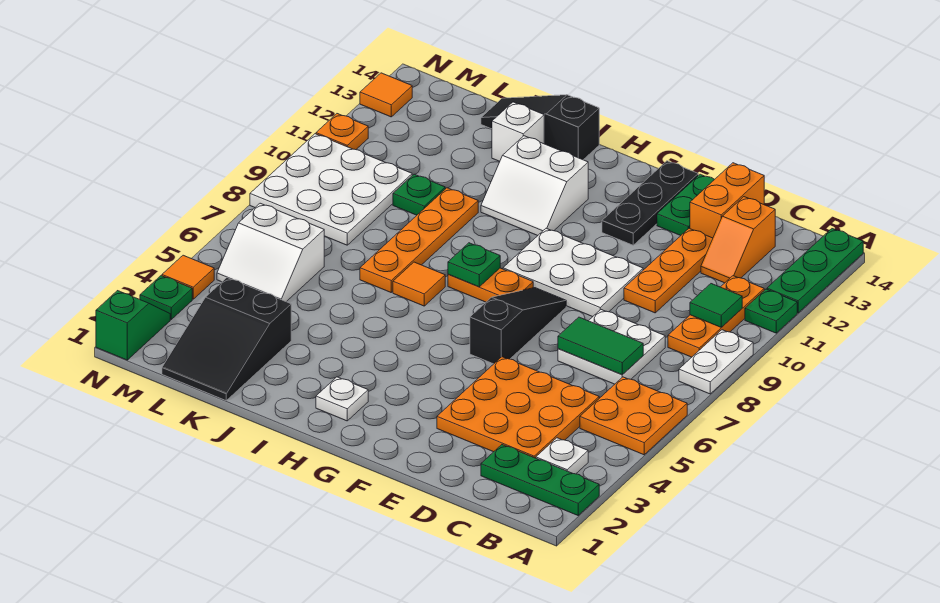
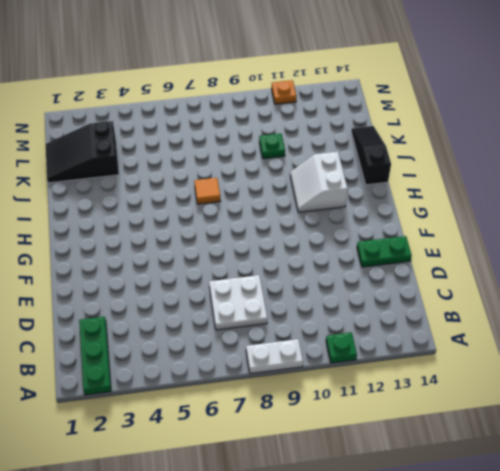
none -> orange 2x2 plate [580,377,687,455]
none -> green 1x3 plate [767,229,863,313]
none -> white 1x1 plate [536,438,588,474]
none -> orange 1x3 plate [668,276,764,357]

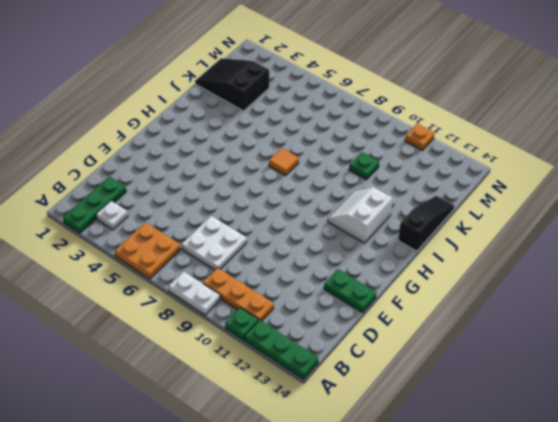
none -> orange 3x3 plate [437,357,599,458]
none -> orange 1x2 slope [701,197,775,283]
none -> orange 1x3 plate [624,228,713,313]
none -> orange 1x2 brick [690,163,764,238]

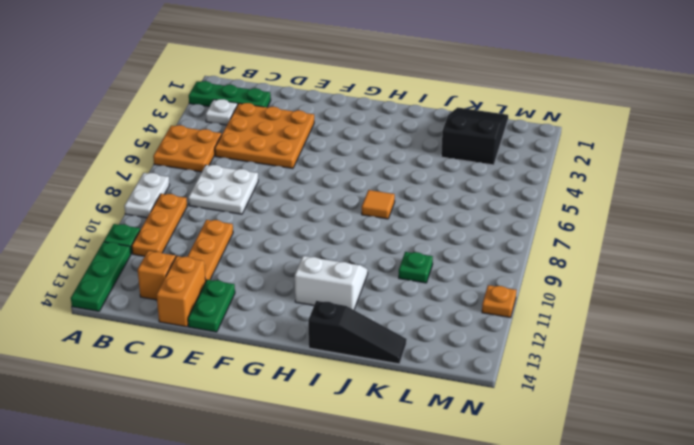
none -> white 2x3 plate [503,228,643,317]
none -> black 1x3 slope [470,288,566,364]
none -> black 1x3 plate [602,161,698,245]
none -> orange 1x2 plate [448,268,533,302]

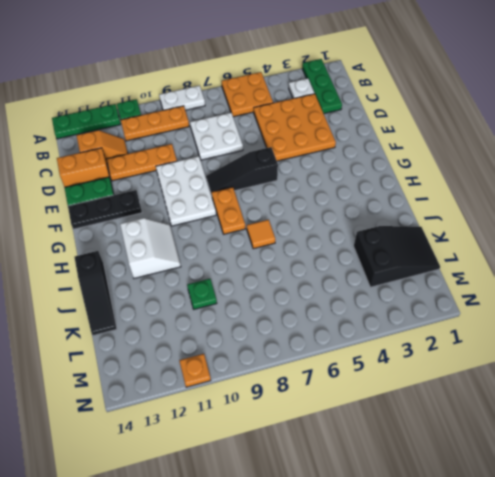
none -> white 1x1 plate [316,377,368,421]
none -> orange 1x4 plate [360,188,478,292]
none -> white 1x1 brick [492,102,544,161]
none -> white 2x2 slope [217,203,324,302]

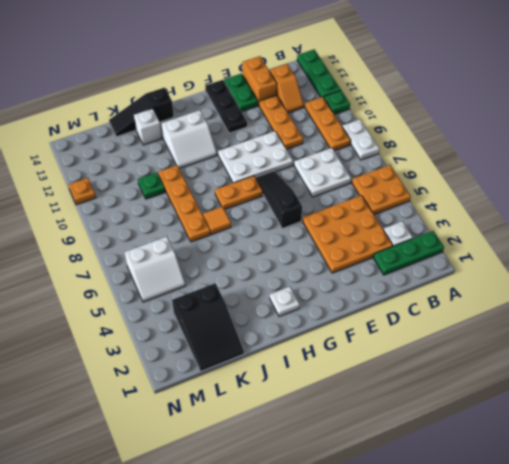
none -> white 3x3 plate [250,134,412,245]
none -> green 1x2 slope [96,291,170,360]
none -> green 1x1 plate [140,276,192,319]
none -> orange 1x1 tile [162,255,214,299]

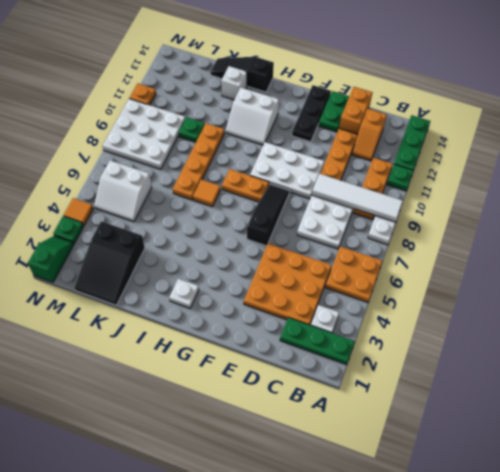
white 1x4 tile [312,174,403,222] -> none
none -> orange 1x1 tile [360,73,412,117]
none -> green 1x1 tile [690,284,742,327]
none -> green 1x2 tile [558,317,643,375]
none -> green 1x1 plate [448,243,500,287]

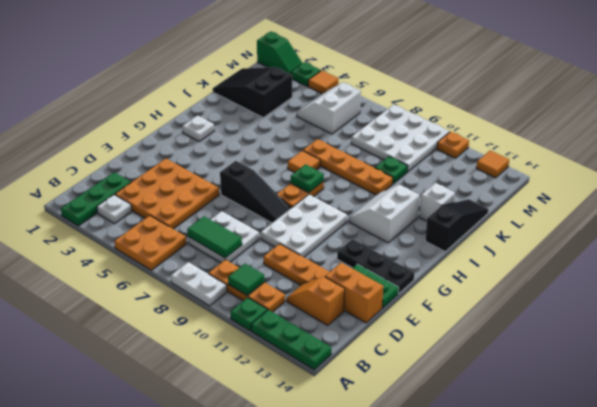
green 1x2 tile [187,216,242,258] -> green 1x2 tile turned to [558,317,643,375]

